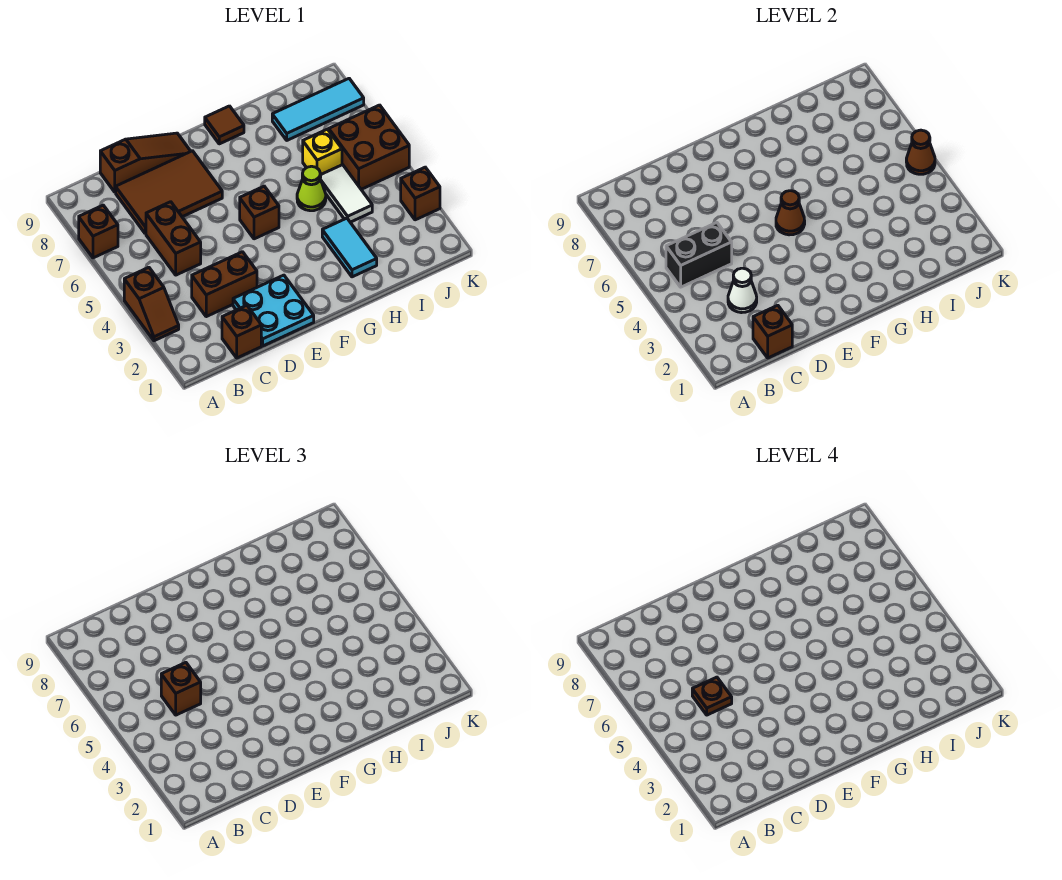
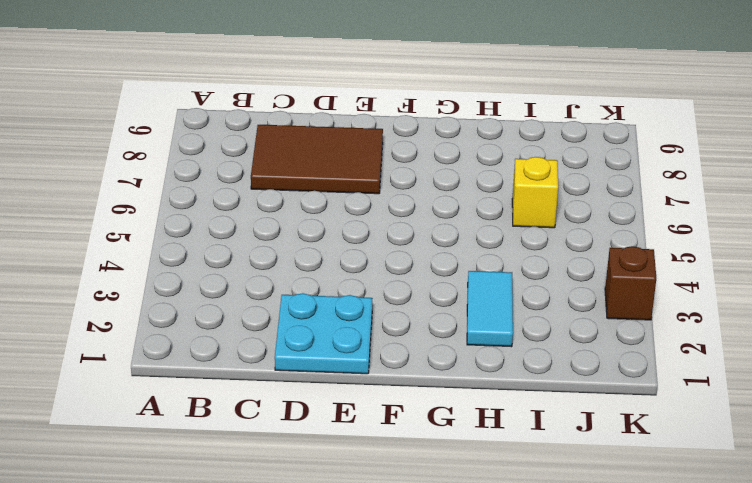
none -> brown 1x2 slope [124,267,179,341]
none -> brown 1x1 brick [79,205,118,258]
none -> brown 1x1 brick [222,305,261,358]

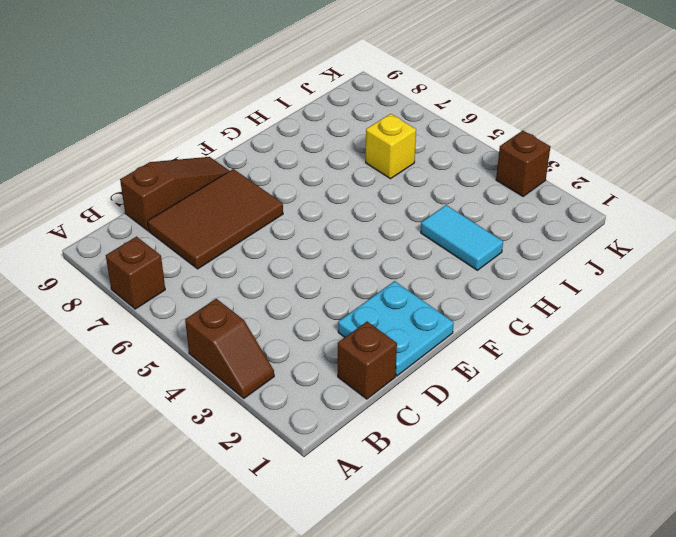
none -> brown 1x2 brick [192,252,257,317]
none -> brown 1x2 brick [146,202,201,275]
none -> brown 1x1 brick [240,186,279,239]

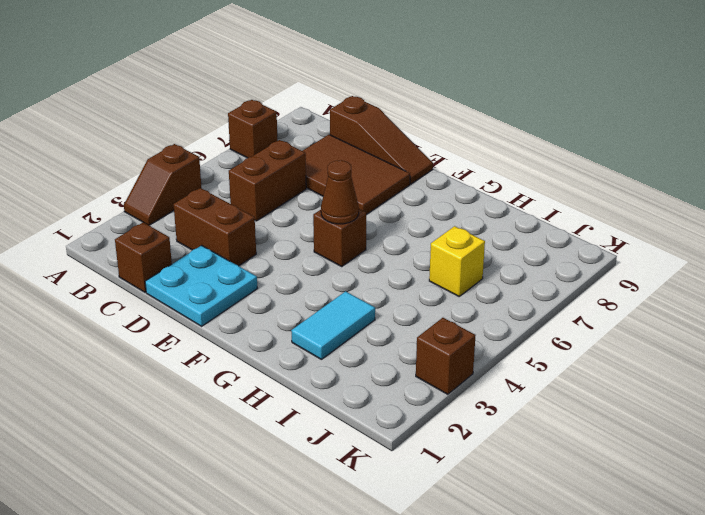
none -> brown 1x1 tile [205,106,244,144]
none -> lime 1x1 cone [297,166,326,211]
none -> white 1x2 tile [320,165,372,222]

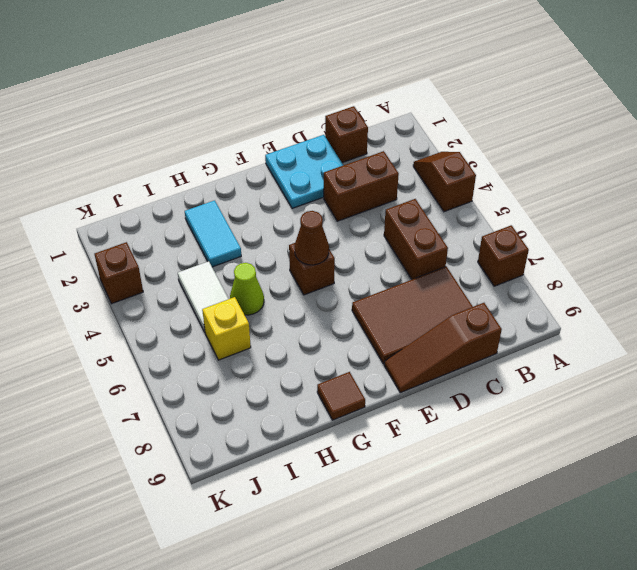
none -> cyan 1x3 tile [272,79,364,140]
none -> brown 2x2 brick [329,105,409,189]
none -> black 1x2 brick [666,223,732,287]

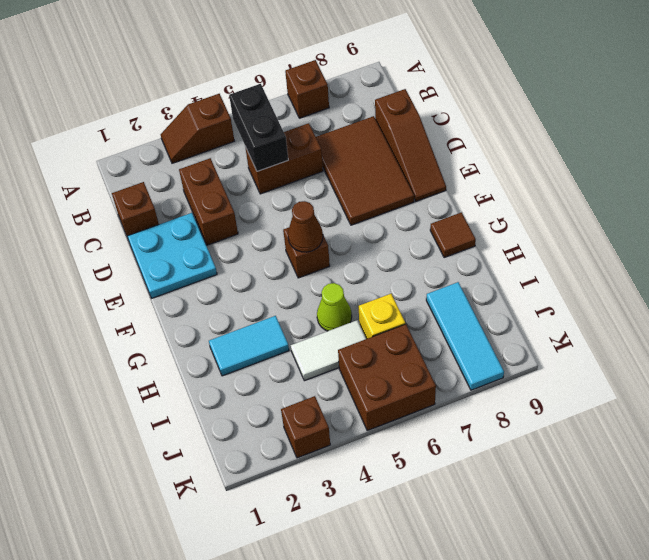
none -> brown 1x1 brick [753,305,792,358]
none -> white 1x1 cone [728,268,757,313]
none -> brown 1x1 cone [906,130,935,174]

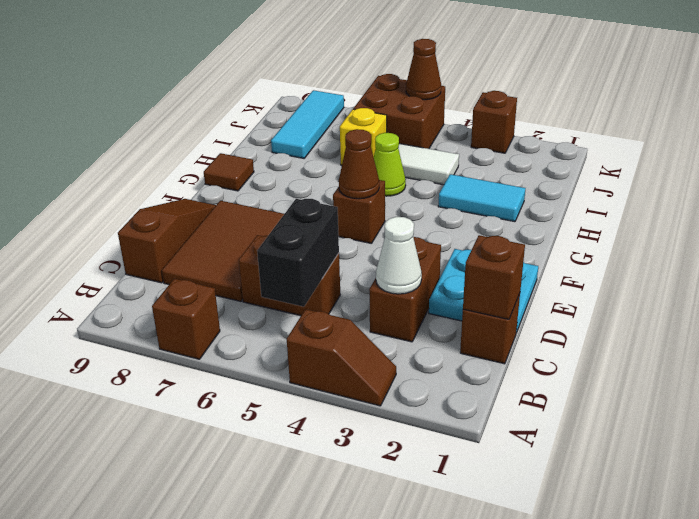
none -> brown 1x1 brick [161,663,201,715]
none -> brown 1x1 plate [692,677,732,715]

